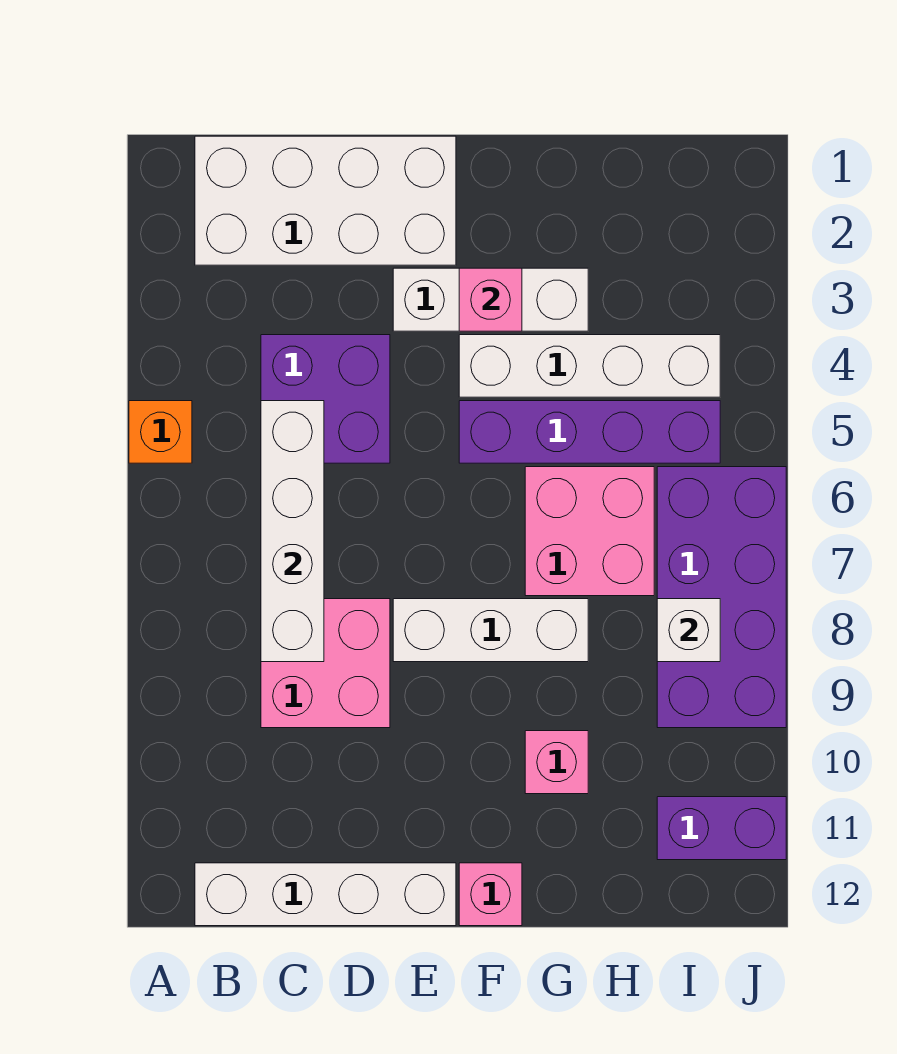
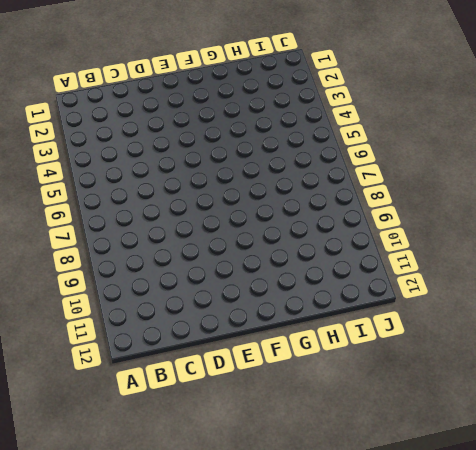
none -> orange 1x1 brick [129,401,192,463]
none -> white 2x4 brick [195,136,456,265]
none -> white 1x4 brick [195,863,456,926]

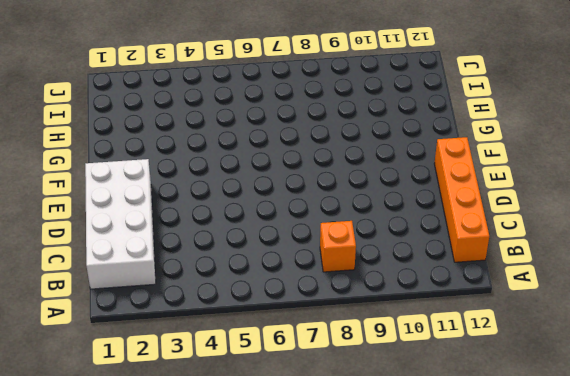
orange 1x1 brick [320,221,356,272] -> orange 1x1 brick moved to [129,401,192,463]
orange 1x4 brick [434,137,489,262] -> white 1x4 brick [195,863,456,926]
none -> purple 2x2 brick [261,335,390,463]
none -> pink 2x2 brick [261,599,390,728]
none -> white 1x3 brick [393,268,588,331]

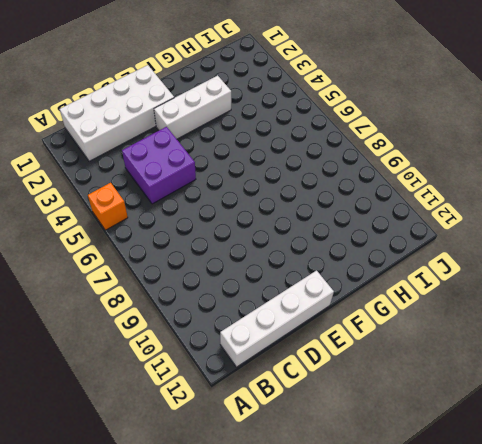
none -> pink 2x2 brick [261,599,390,728]
none -> white 1x3 brick [393,599,588,662]
none -> white 1x4 brick [459,335,720,397]

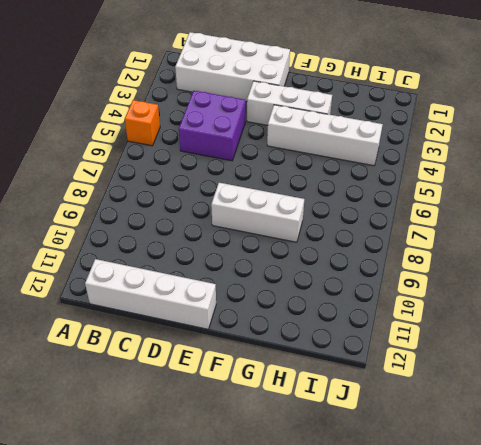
none -> pink 2x2 brick [261,599,390,728]
none -> purple 1x4 brick [459,401,720,463]
none -> pink 1x1 brick [459,863,522,926]

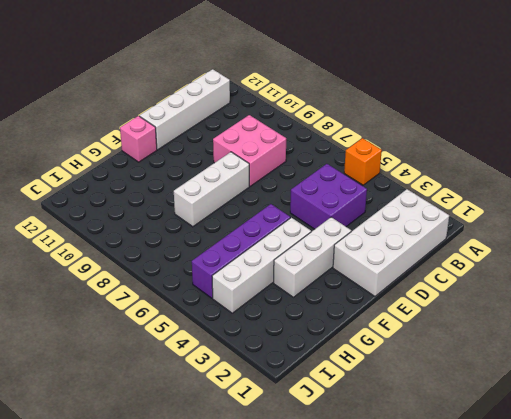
none -> pink 2x2 brick [525,467,654,596]
none -> pink 1x1 brick [525,731,588,794]
none -> purple 2x4 brick [657,467,786,728]

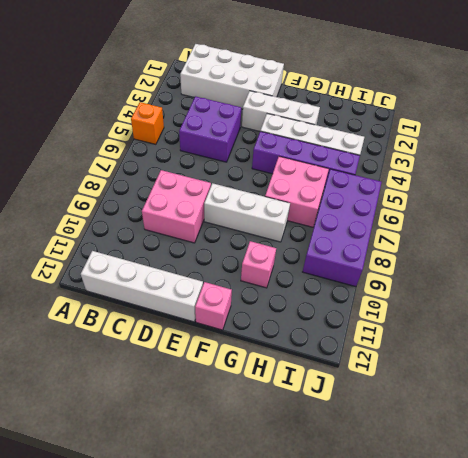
none -> purple 1x2 brick [657,797,786,860]
none -> white 1x4 brick [261,401,324,662]
none -> pink 1x1 brick [459,268,522,331]

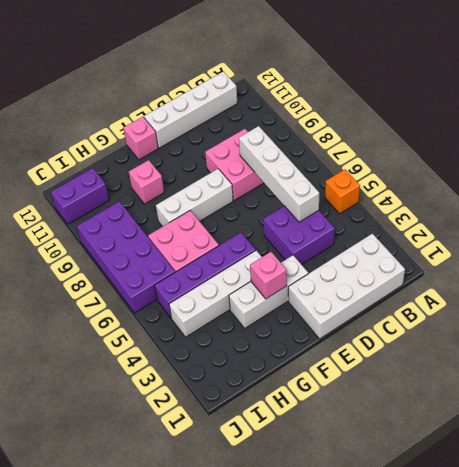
none -> white 1x1 brick [657,599,720,662]

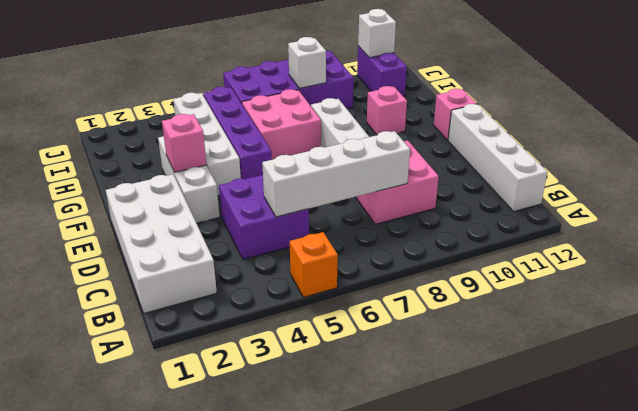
white 1x1 brick [358,9,396,58] -> none

